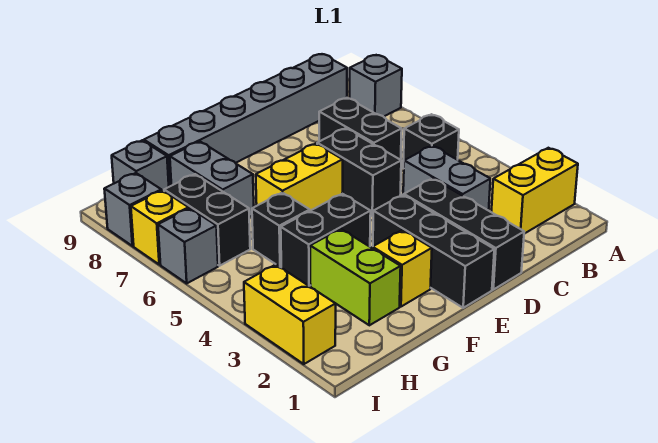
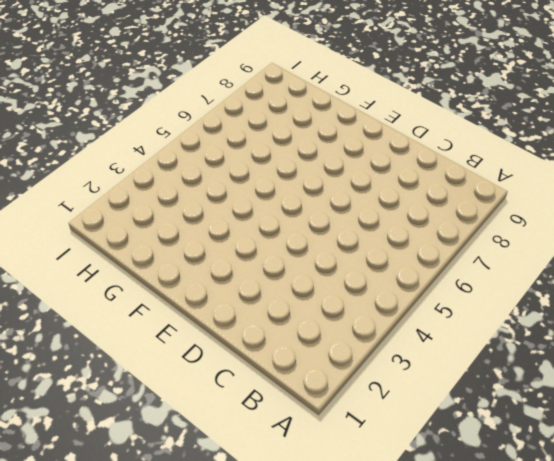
none -> yellow 1x2 brick [491,148,578,234]
none -> grey 1x1 brick [350,55,402,117]
none -> black 1x1 brick [403,114,459,168]

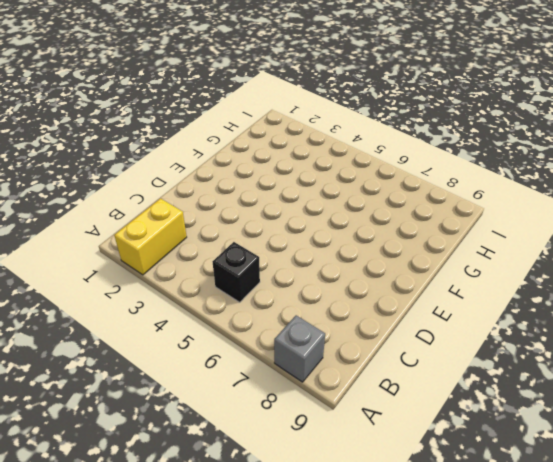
none -> grey 1x6 brick [144,54,347,187]
none -> grey 1x2 brick [403,146,490,211]
none -> black 1x2 brick [319,98,402,160]

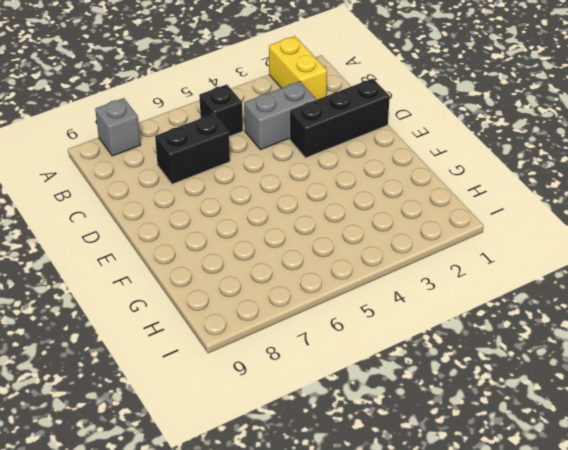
none -> grey 1x6 brick [144,54,347,187]
none -> black 1x2 brick [317,128,401,216]
none -> black 1x3 brick [373,195,494,308]

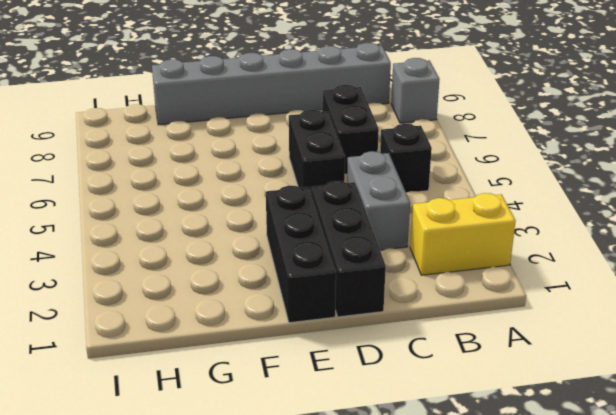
none -> yellow 1x2 brick [256,144,343,211]
none -> yellow 1x1 brick [373,230,432,307]
none -> black 1x2 brick [281,194,371,286]

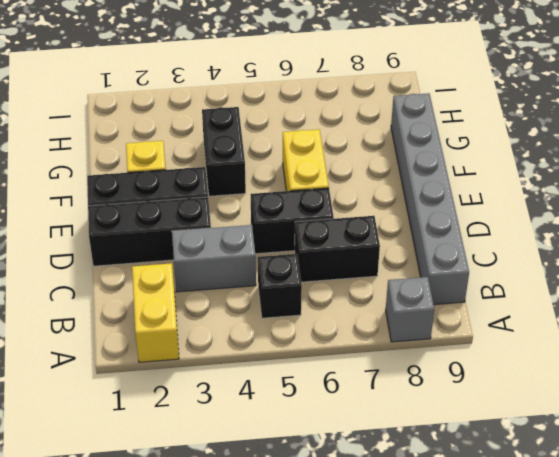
none -> lime 1x2 brick [310,229,401,325]
none -> black 1x1 brick [252,193,310,267]
none -> grey 1x2 brick [170,142,254,217]

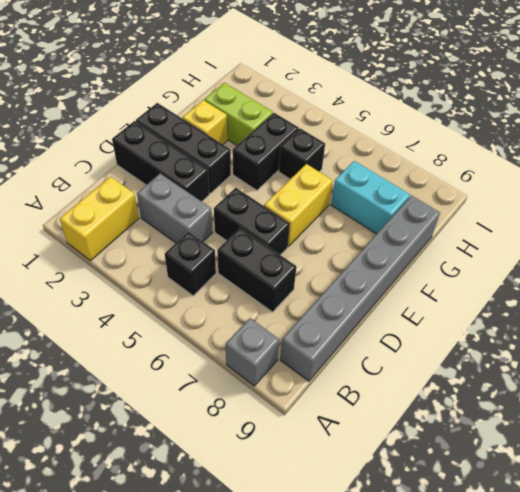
cyan 1x2 brick [331,161,410,234] -> grey 1x2 brick [170,142,254,217]
none -> black 1x2 brick [164,174,250,266]
none -> grey 1x1 brick [112,140,169,191]
none -> yellow 1x2 brick [244,265,336,364]

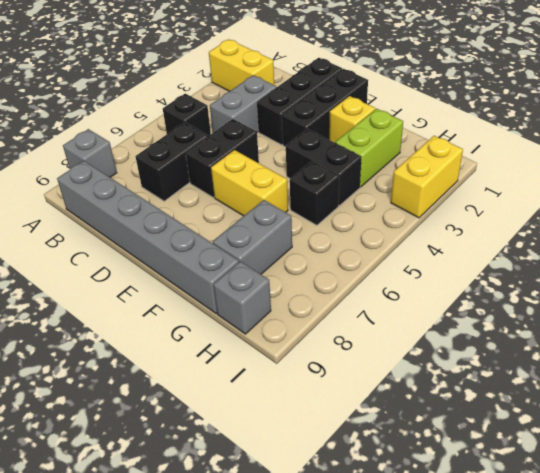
none -> black 1x2 brick [164,174,250,266]
none -> grey 1x1 brick [158,208,218,283]
none -> yellow 1x1 brick [131,190,189,264]

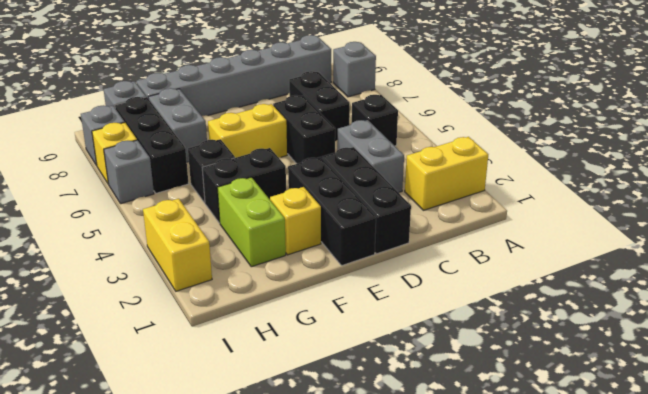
black 1x3 brick [115,97,189,193] -> black 1x2 brick [164,174,250,266]

